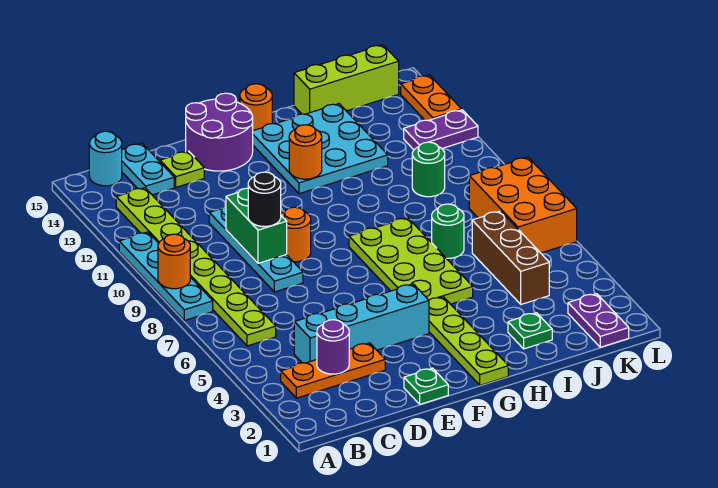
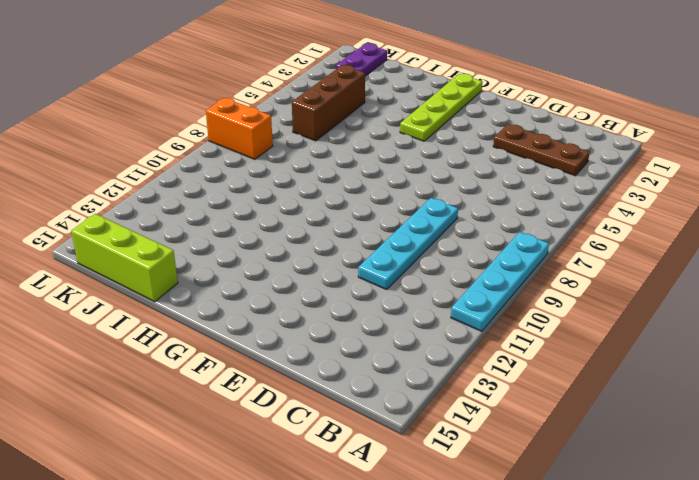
brown 1x3 plate [493,124,590,176] -> orange 1x3 plate [281,343,385,398]
orange 1x2 brick [206,98,273,159] -> orange 2x3 brick [469,157,577,253]
none -> lime 1x8 plate [116,188,276,346]
none -> cyan 1x1 round brick [89,131,122,186]
none -> cyan 1x4 brick [294,284,429,363]

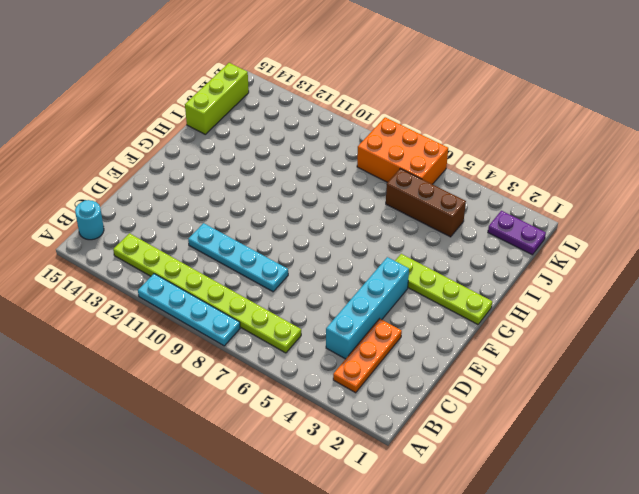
none -> cyan 1x2 plate [122,143,174,195]
none -> lime 1x1 plate [160,151,204,187]
none -> green 1x1 plate [404,368,448,404]

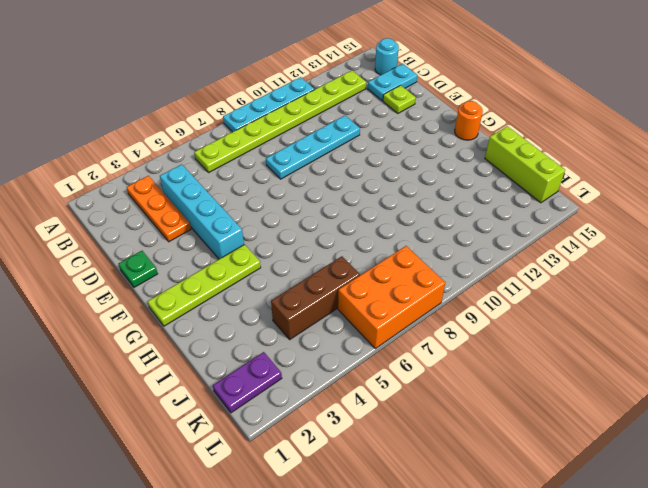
none -> orange 1x1 round brick [281,207,311,262]
none -> purple 2x2 round brick [186,93,253,171]
none -> lime 2x4 plate [349,218,473,304]

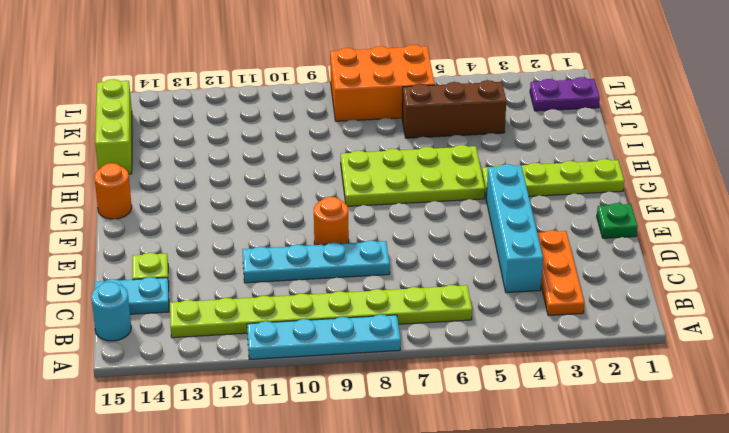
none -> purple 2x2 round brick [186,93,253,171]
none -> cyan 3x3 plate [253,104,388,194]
none -> green 1x1 plate [508,313,552,349]

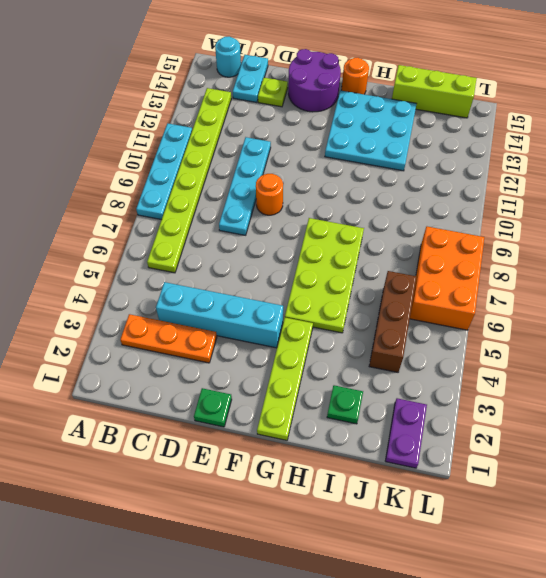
none -> green 1x1 round brick [432,204,464,258]
none -> green 1x1 round brick [412,142,445,197]
none -> purple 1x2 plate [404,110,478,150]

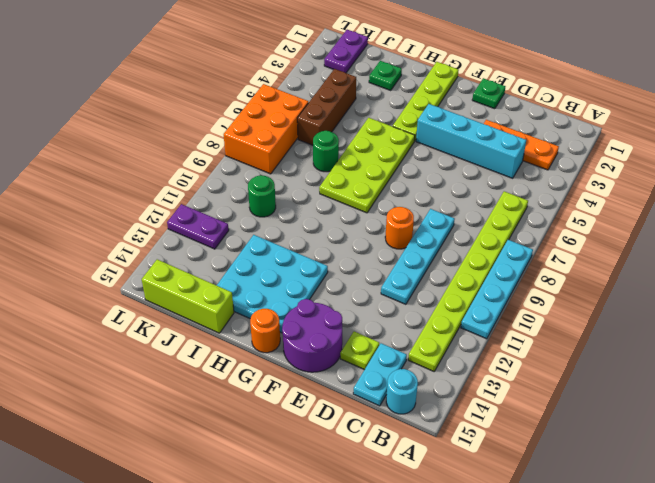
none -> orange 1x2 plate [401,75,462,121]
none -> orange 1x1 round brick [158,234,190,289]
none -> purple 1x1 round brick [317,320,349,374]

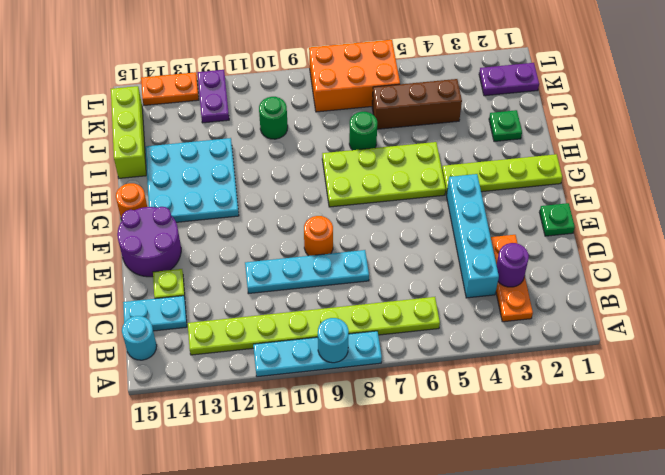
cyan 1x1 round brick [318,318,349,363] -> orange 1x1 round brick [158,234,190,289]
none -> green 1x2 brick [226,188,287,263]
none -> orange 1x1 round brick [289,125,322,179]
none -> black 1x1 round brick [248,172,281,227]

